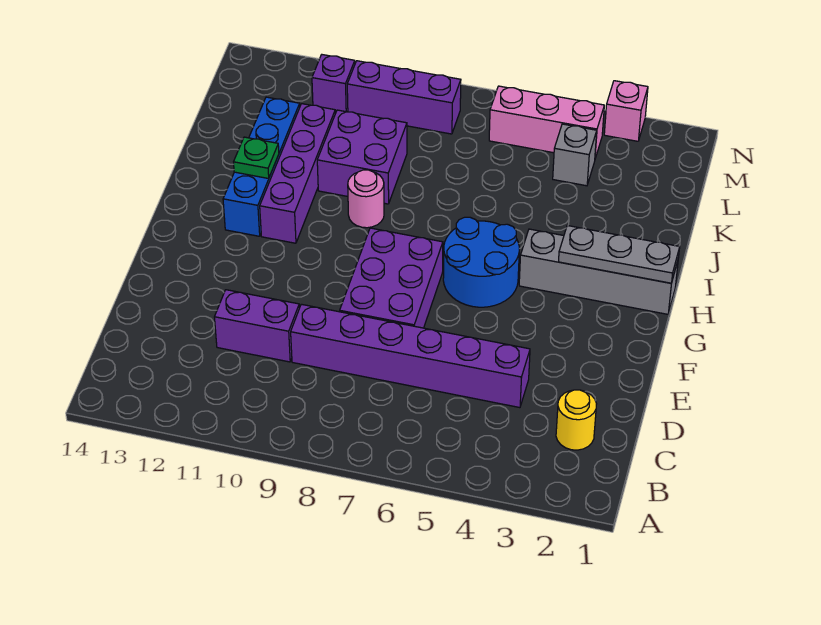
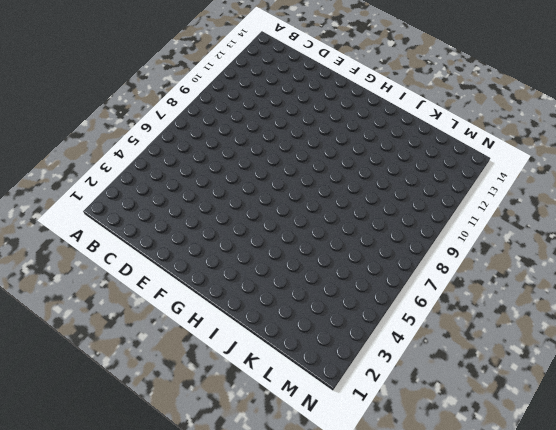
none -> yellow 1x1 round brick [556,390,596,450]
none -> purple 1x6 brick [291,304,530,408]
none -> purple 1x2 brick [215,290,299,362]

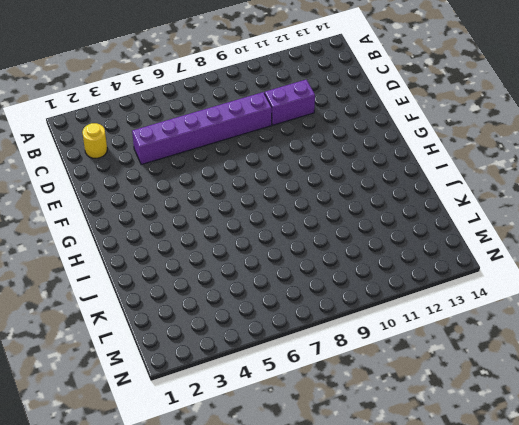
none -> purple 2x3 brick [340,228,443,328]
none -> blue 2x2 round brick [443,217,519,307]
none -> grey 1x4 brick [519,229,678,314]

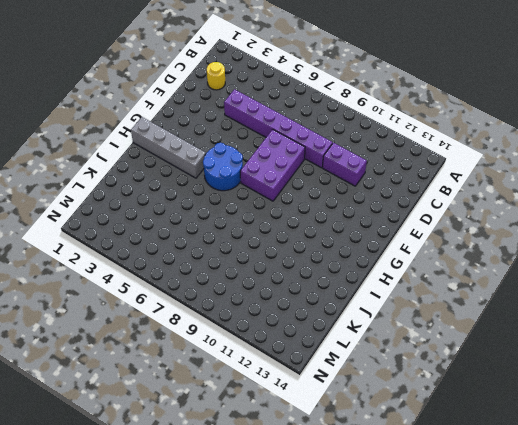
none -> purple 1x4 brick [260,104,335,243]
none -> blue 1x4 brick [223,97,300,236]
none -> pink 1x1 round brick [348,170,384,228]

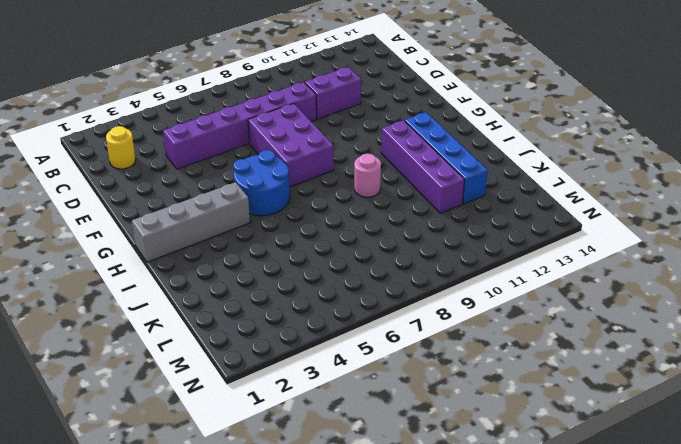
none -> purple 2x2 brick [317,110,407,204]
none -> grey 1x1 brick [553,124,597,186]
none -> pink 1x3 brick [489,86,604,158]

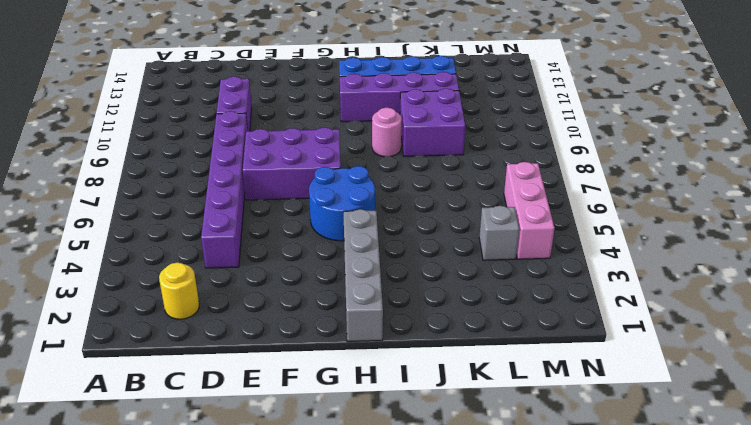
none -> purple 1x3 brick [347,61,461,134]
none -> purple 1x1 brick [312,55,355,113]
none -> pink 1x1 brick [604,81,648,141]

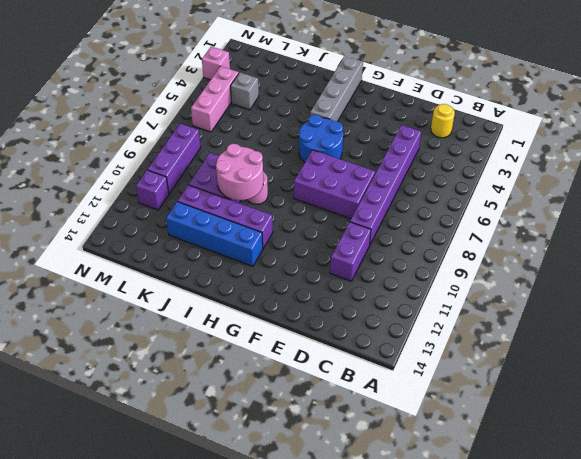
pink 2x2 round brick [216,144,263,200] -> none
none -> grey 1x3 plate [559,226,680,283]
none -> green 1x1 plate [234,137,279,178]

